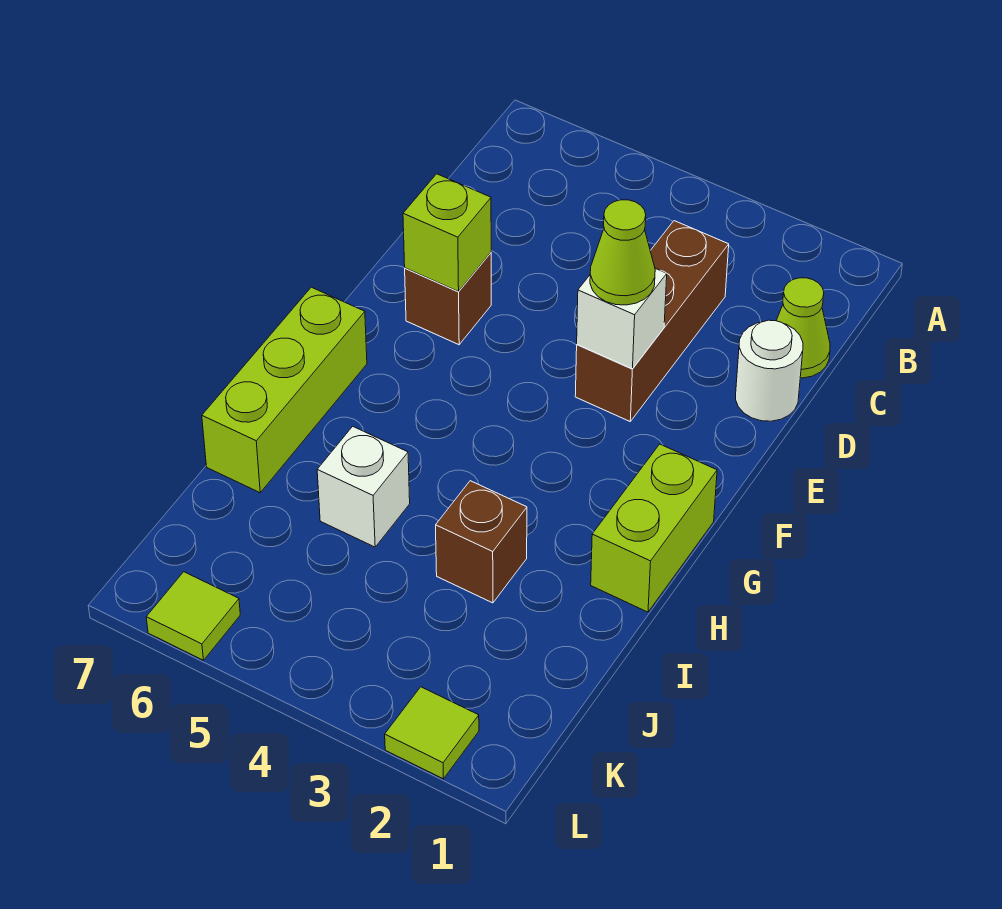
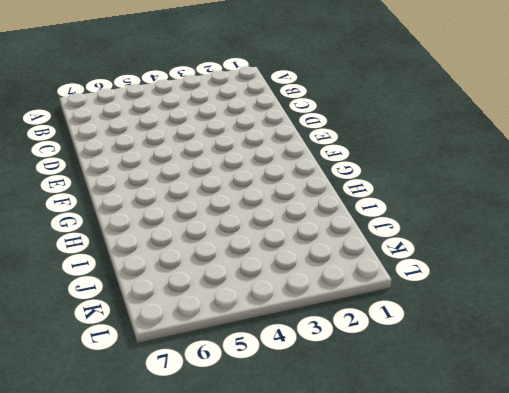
none -> lime 1x1 cone [776,278,830,378]
none -> brown 1x3 brick [575,221,729,421]
none -> white 1x1 round brick [736,320,803,421]

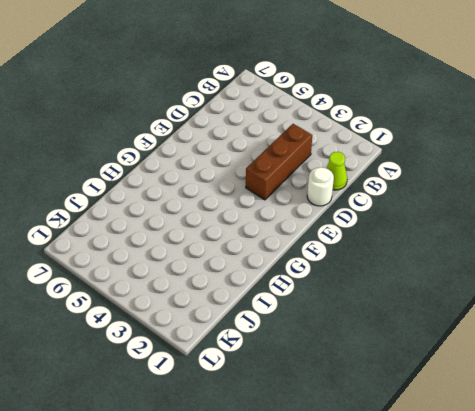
none -> brown 1x1 brick [405,253,491,345]
none -> lime 1x2 brick [591,444,717,612]
none -> lime 1x3 brick [202,287,367,493]

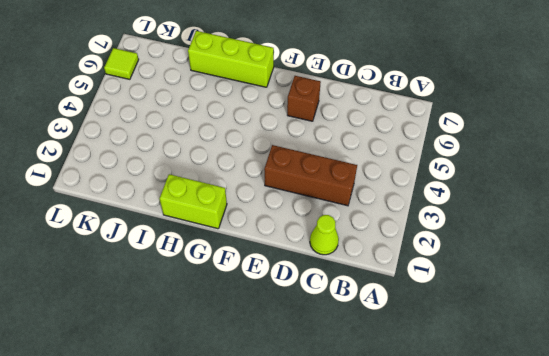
none -> white 1x1 round brick [736,320,803,421]
none -> brown 1x1 brick [436,481,527,603]
none -> white 1x1 brick [317,426,410,547]

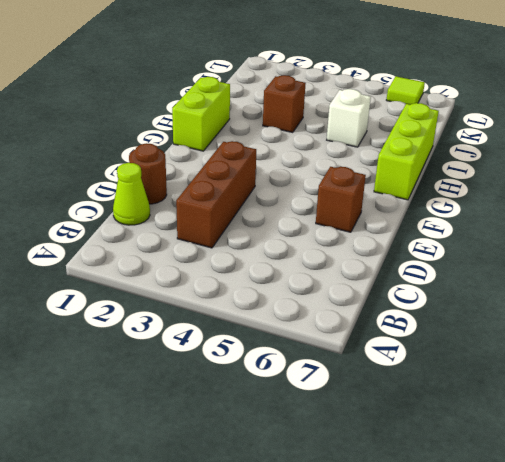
brown 1x1 round brick [129,143,167,204] -> white 1x1 round brick [736,320,803,421]
none -> lime 1x1 tile [385,687,479,779]
none -> white 1x1 brick [577,268,667,369]
none -> lime 1x1 brick [403,174,491,292]

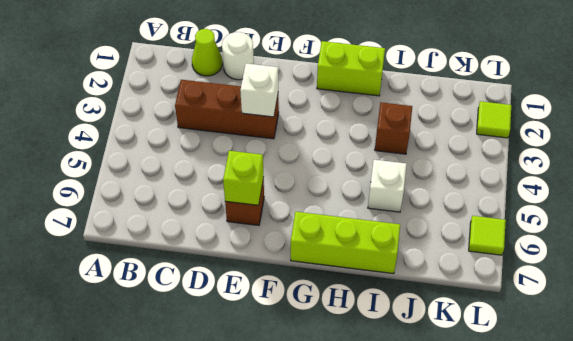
none -> lime 1x1 cone [590,200,655,305]

